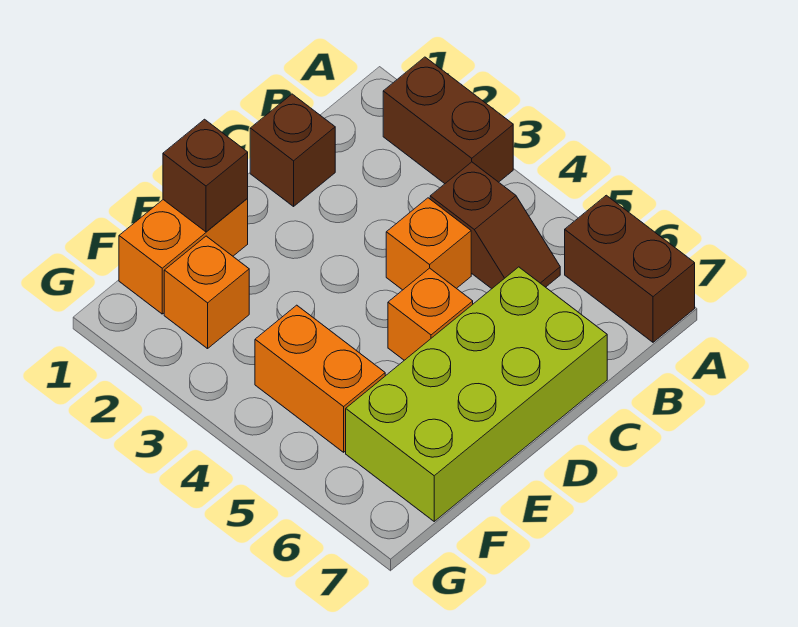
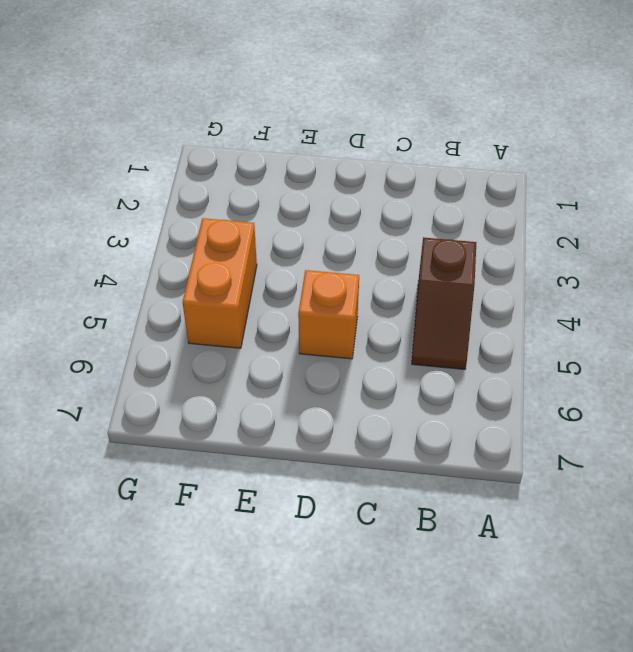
none -> brown 1x2 brick [383,57,513,184]
none -> brown 1x2 brick [565,195,695,342]

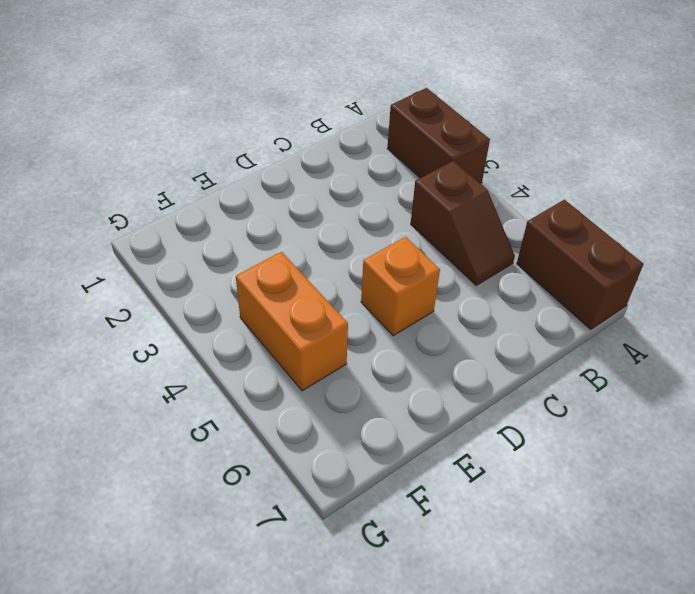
none -> brown 1x1 brick [250,94,335,206]
none -> orange 1x1 brick [386,198,471,290]

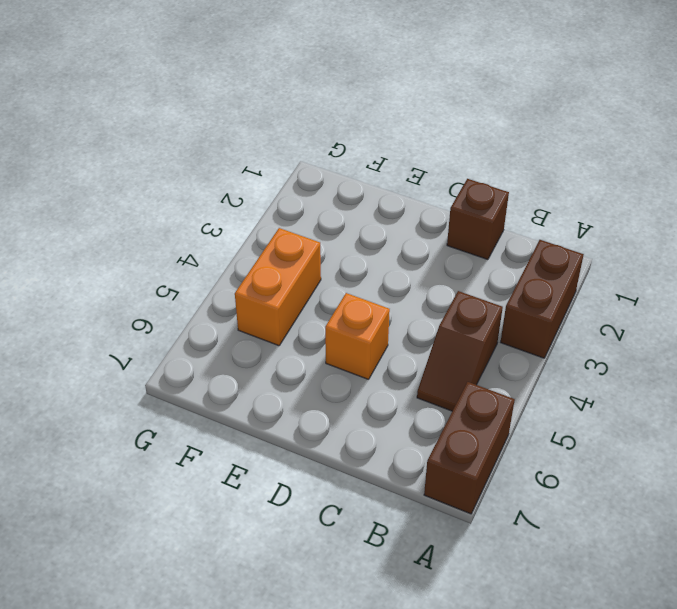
none -> orange 1x1 brick [386,198,471,290]
none -> lime 2x4 brick [346,267,607,521]

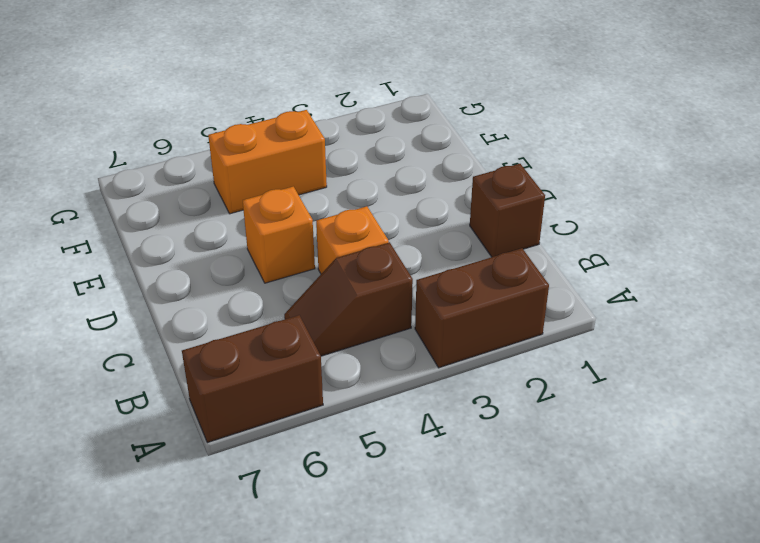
none -> lime 2x4 brick [346,267,607,521]
none -> orange 1x2 brick [119,198,248,314]

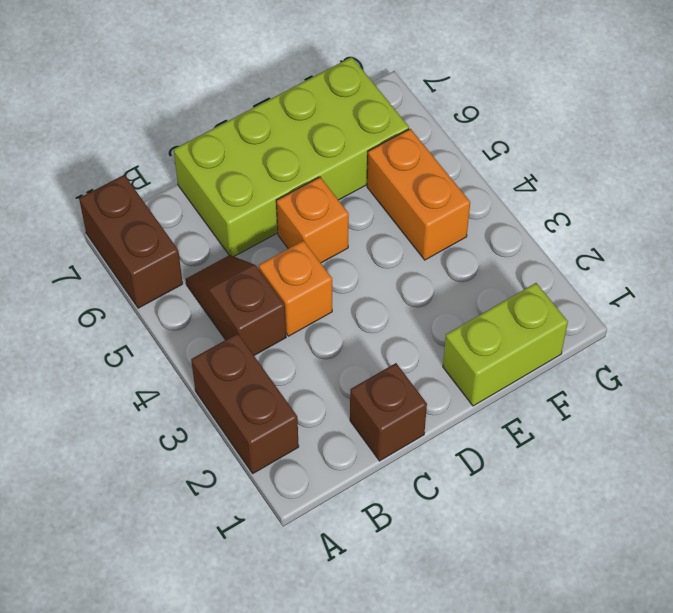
lime 1x2 brick [443,283,568,406] -> orange 1x2 brick [119,198,248,314]
none -> orange 1x1 brick [164,236,249,349]
none -> brown 1x1 brick [163,119,248,232]

